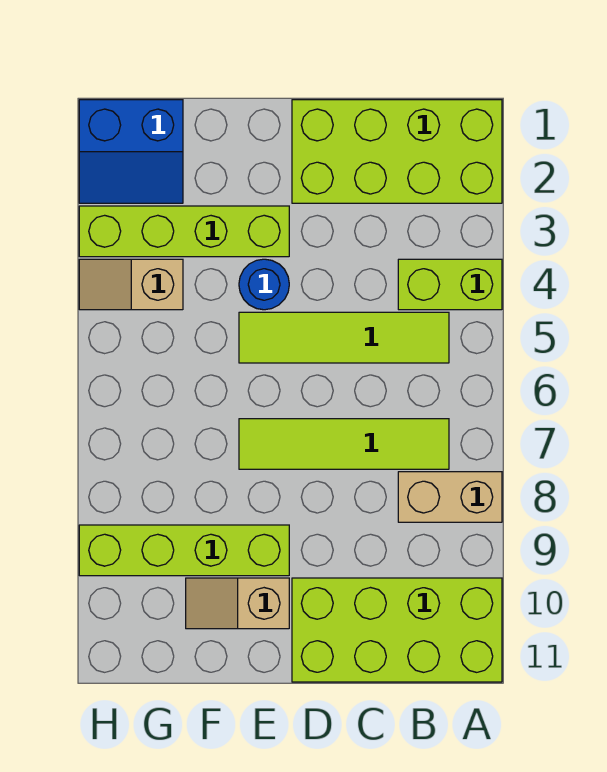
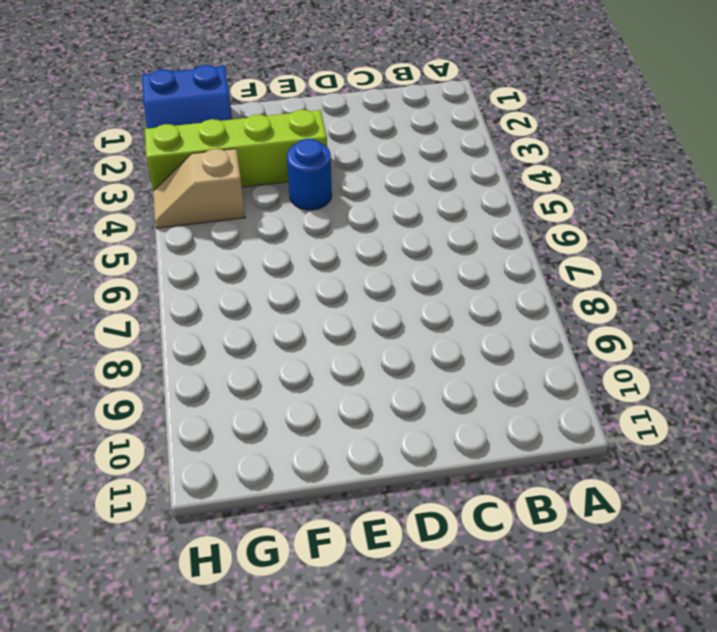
none -> lime 2x4 brick [292,100,502,203]
none -> lime 1x2 brick [398,259,502,310]
none -> tan 1x2 brick [398,472,502,522]

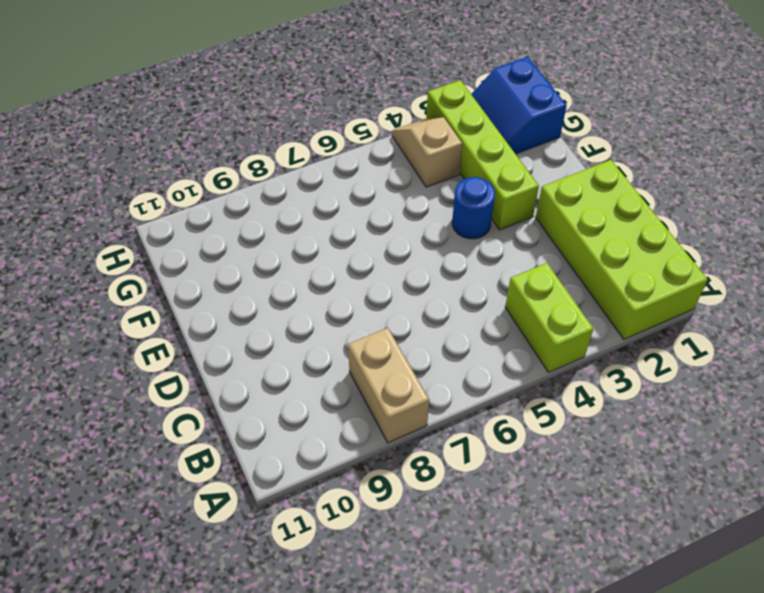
none -> lime 2x4 brick [292,578,502,682]
none -> lime 1x4 tile [239,312,449,363]
none -> lime 1x4 tile [239,419,449,469]

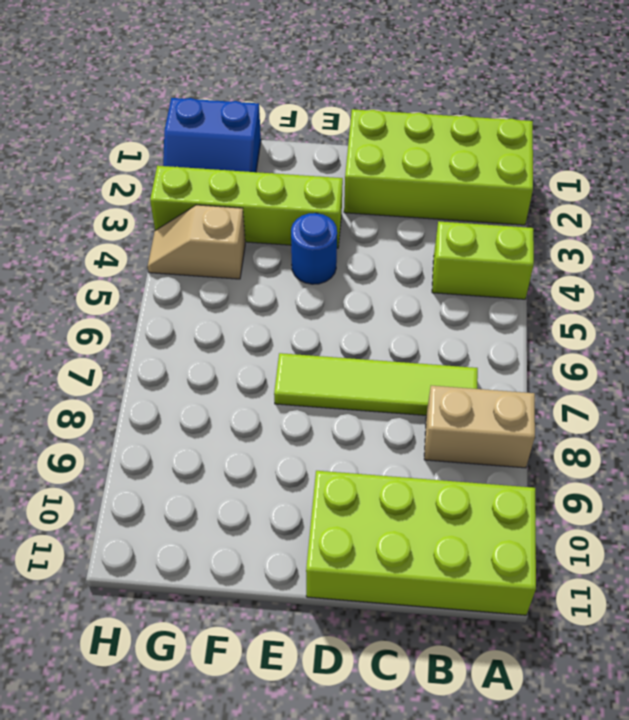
none -> lime 1x4 tile [239,312,449,363]
none -> lime 1x4 brick [79,525,289,576]
none -> tan 1x2 slope [186,578,289,629]

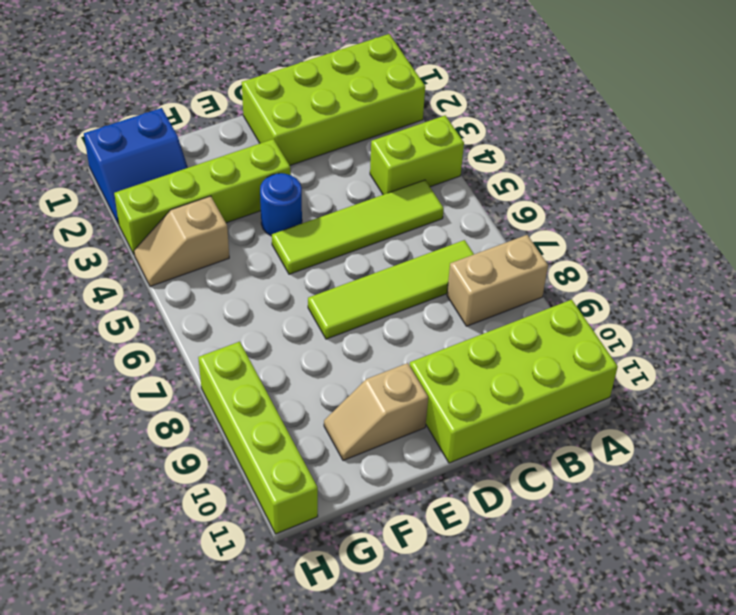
lime 1x4 brick [198,342,318,534] -> lime 1x4 brick turned to [79,525,289,576]

